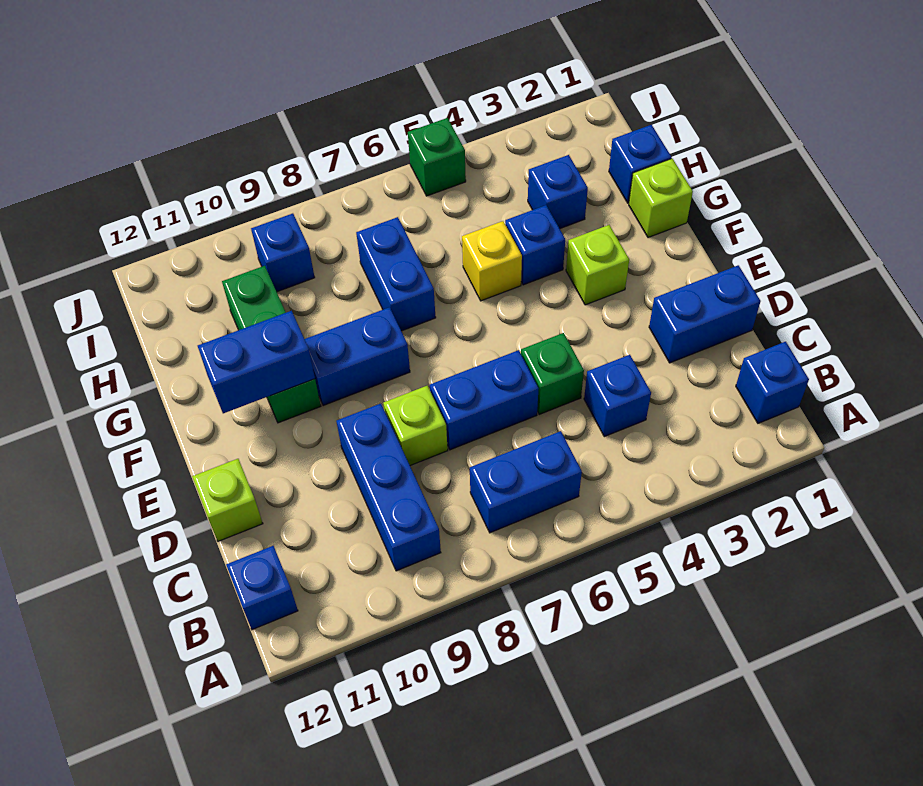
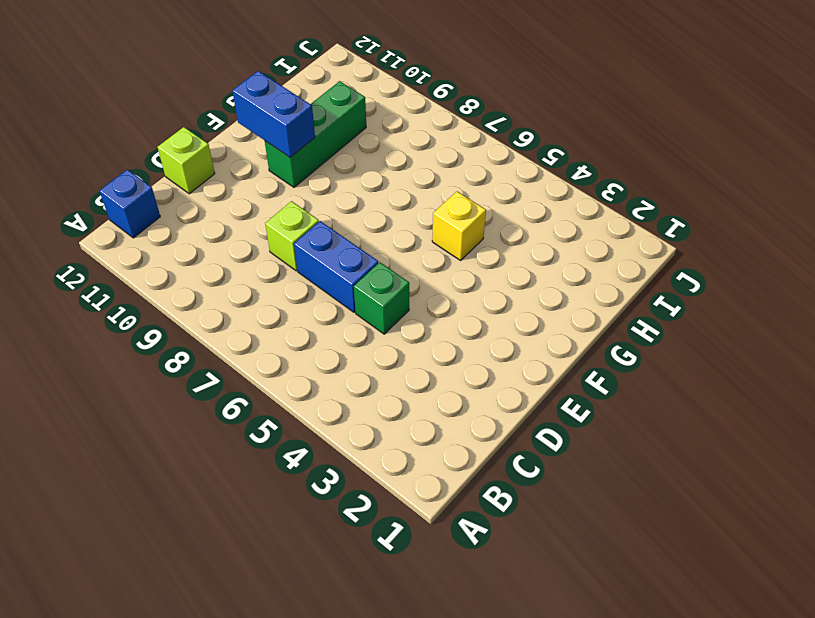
none -> blue 1x1 brick [736,342,809,423]
none -> blue 1x2 brick [470,431,582,533]
none -> blue 1x3 brick [336,404,441,571]

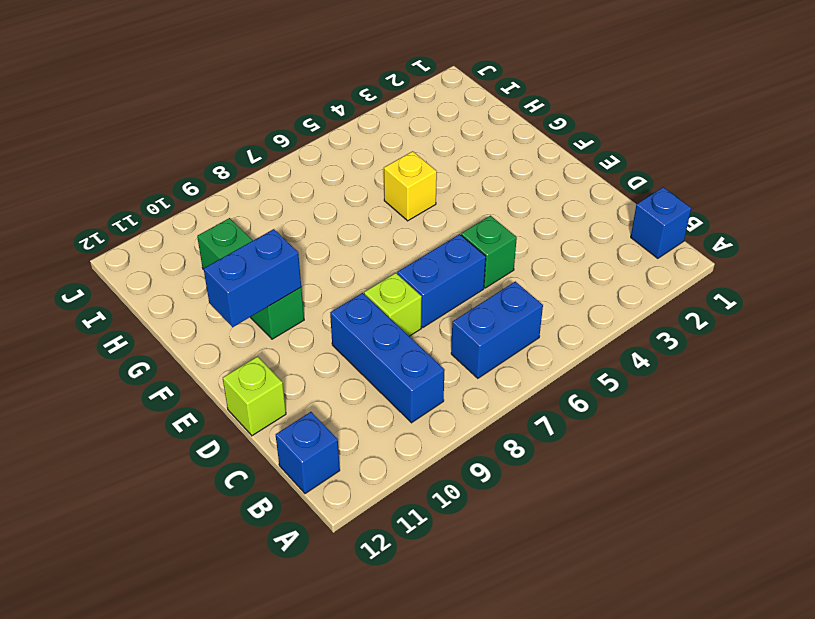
none -> blue 1x1 brick [584,355,651,437]
none -> blue 1x2 brick [649,265,761,363]
none -> lime 1x1 brick [566,225,629,305]

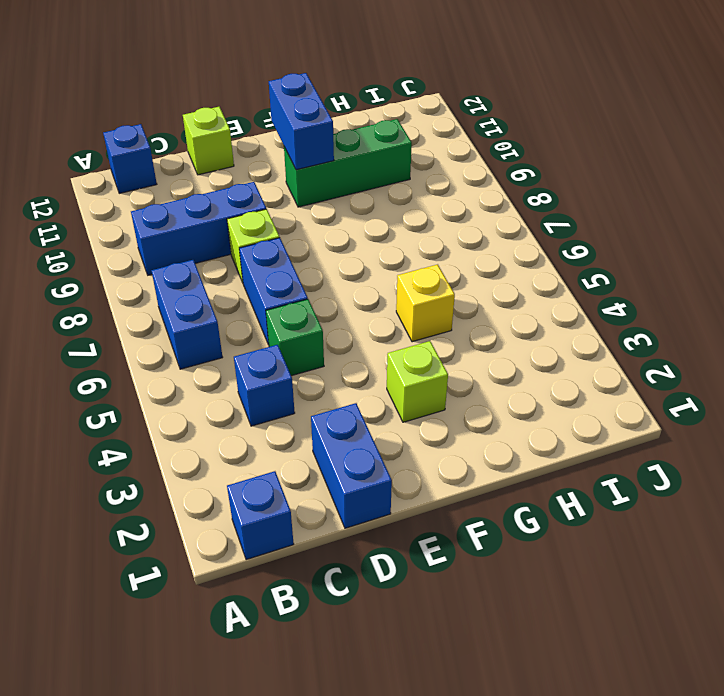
none -> blue 1x2 brick [305,307,410,406]
none -> lime 1x1 brick [629,159,693,238]
none -> blue 1x1 brick [505,205,565,285]

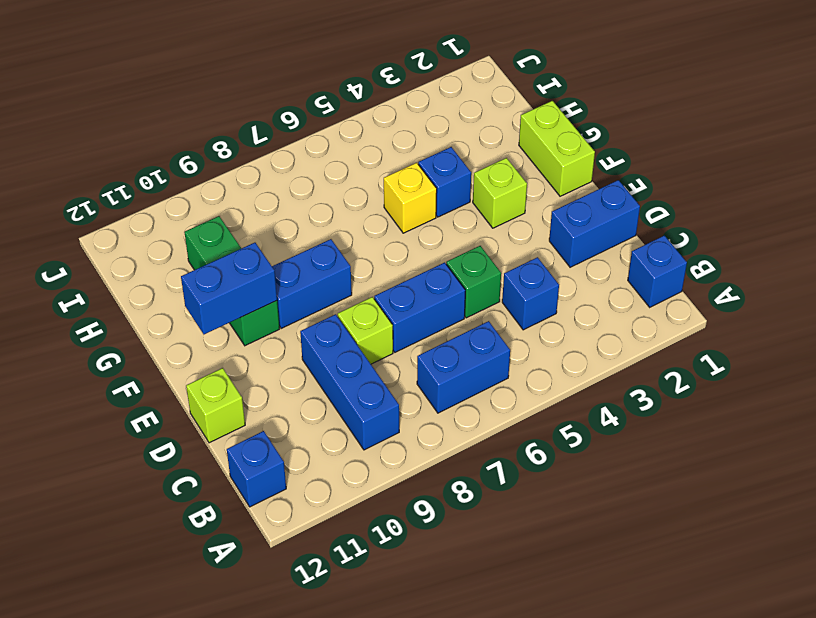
lime 1x2 brick [519,101,595,196] -> lime 1x1 brick [629,159,693,238]
none -> blue 1x2 brick [356,217,436,331]
none -> blue 1x1 brick [609,125,671,203]
none -> blue 1x1 brick [528,155,588,229]

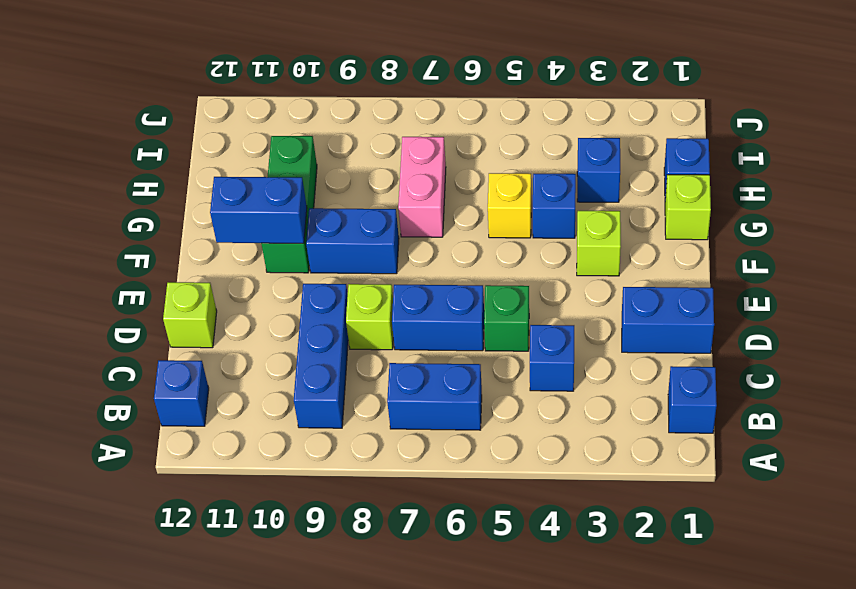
pink 1x2 brick [398,137,446,237] -> blue 1x2 brick [356,217,436,331]
none -> blue 1x1 brick [251,213,315,292]
none -> green 1x1 brick [408,118,466,196]

